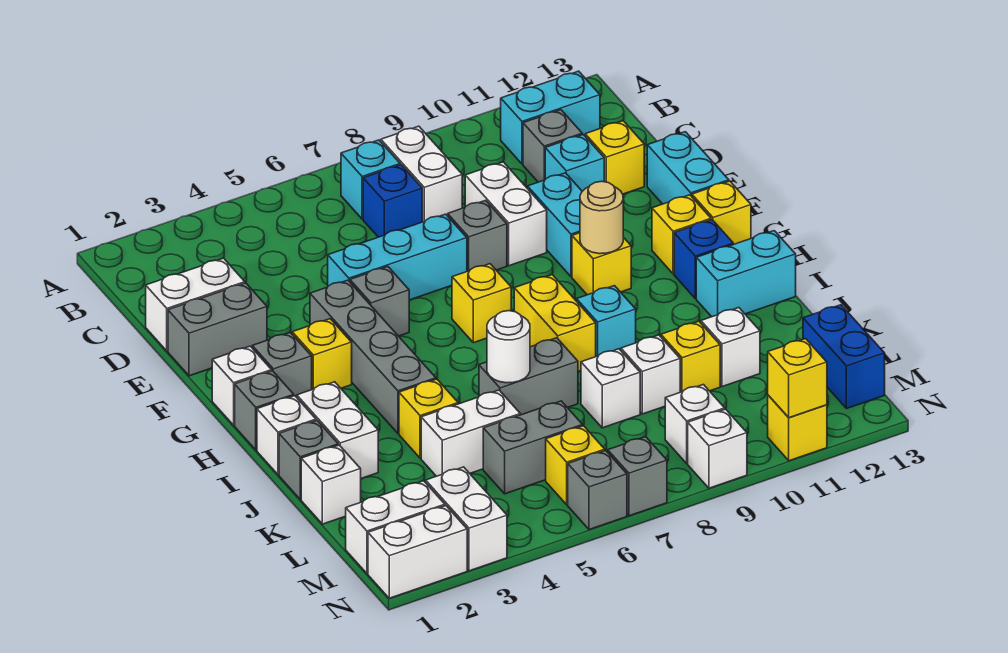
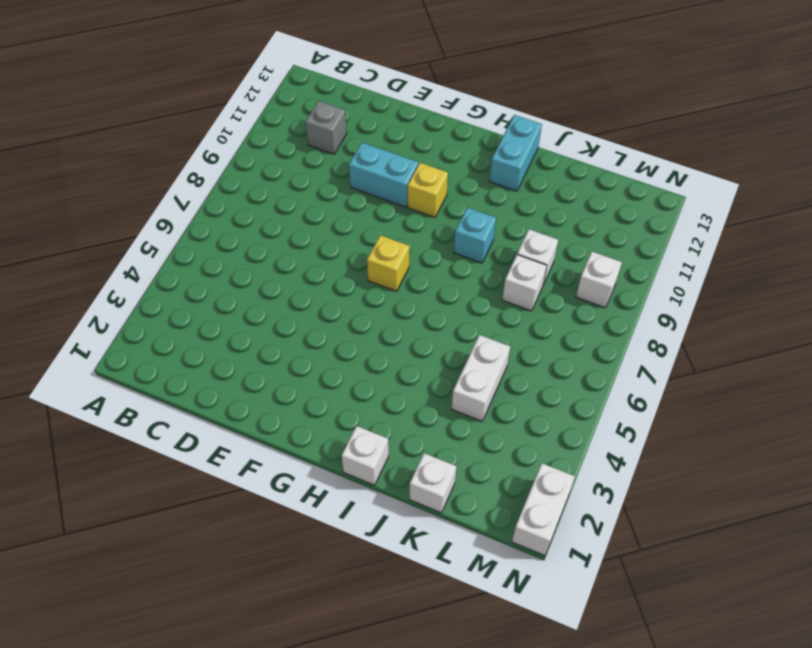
none -> cyan 1x1 brick [341,140,400,219]
none -> white 1x2 brick [381,126,462,222]
none -> cyan 1x2 brick [501,71,600,164]
none -> blue 1x1 brick [363,165,422,237]

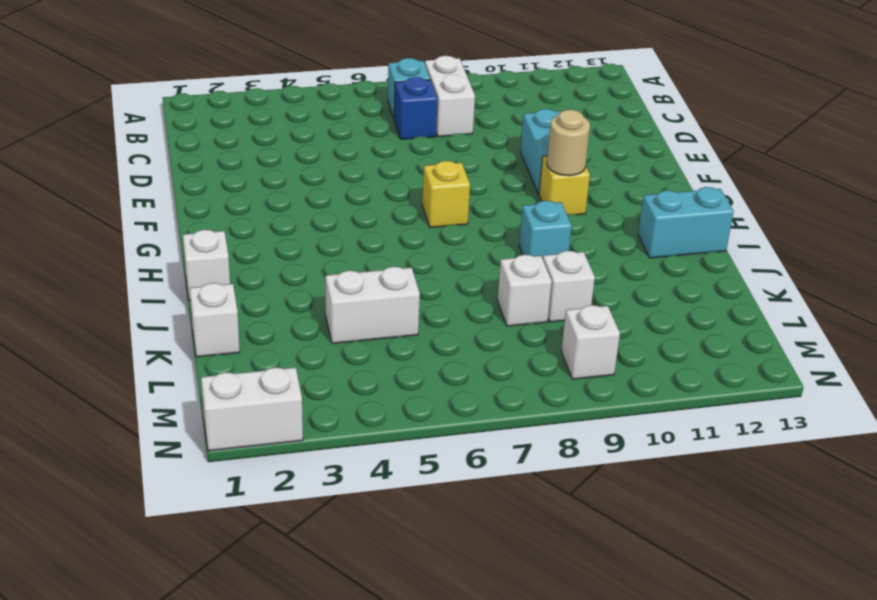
none -> cyan 1x2 brick [501,71,600,164]
none -> grey 1x1 brick [523,110,582,182]
none -> white 1x2 brick [146,258,245,351]
none -> white 1x2 brick [465,162,547,266]

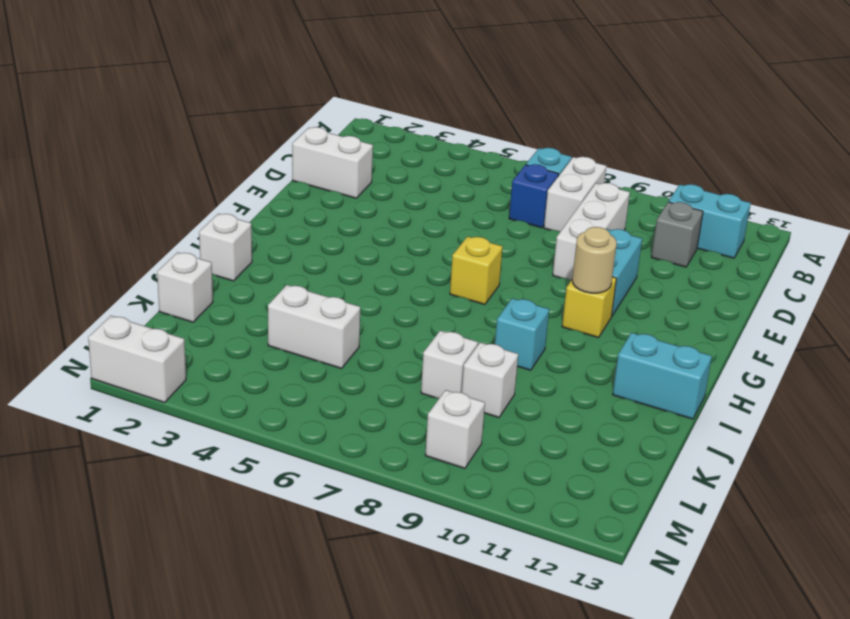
white 1x3 brick [553,183,630,280] -> white 1x2 brick [465,162,547,266]
none -> cyan 1x1 brick [545,135,604,191]
none -> yellow 1x1 brick [585,121,644,194]
none -> grey 1x2 brick [168,283,267,376]
none -> cyan 1x3 brick [328,214,467,300]

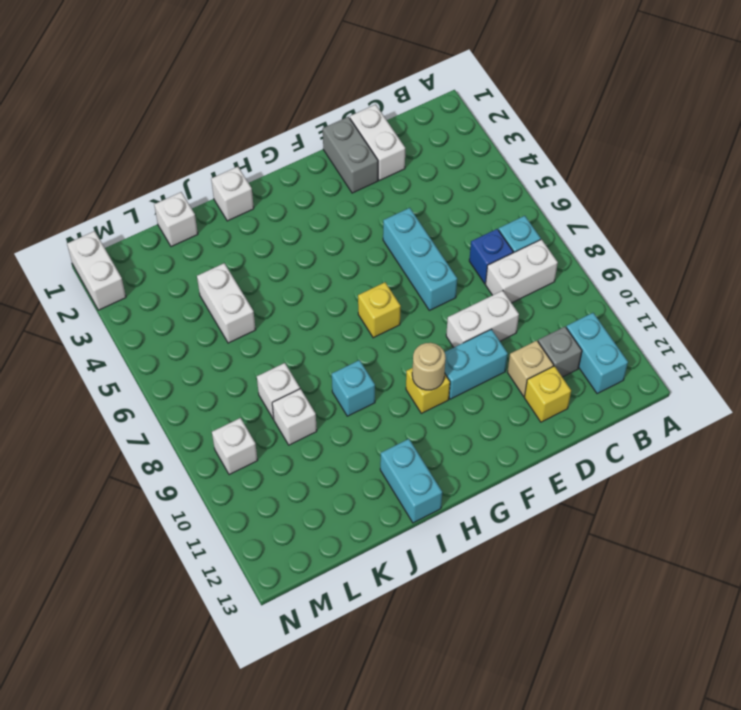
tan 1x1 brick [507,341,554,396] -> cyan 1x1 brick [545,135,604,191]
none -> grey 1x1 brick [448,201,507,271]
none -> cyan 1x2 brick [647,132,729,204]
none -> grey 1x4 brick [310,280,436,433]
none -> grey 1x1 brick [350,267,409,336]

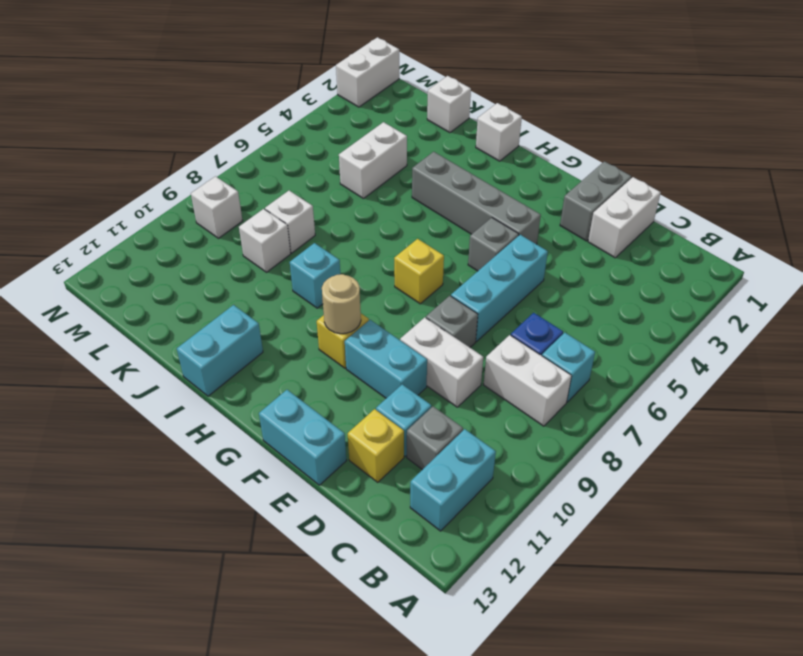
none -> white 1x1 brick [212,346,272,425]
none -> grey 1x1 brick [252,332,312,397]
none -> yellow 1x1 brick [292,319,352,389]
none -> yellow 1x1 brick [652,195,711,274]

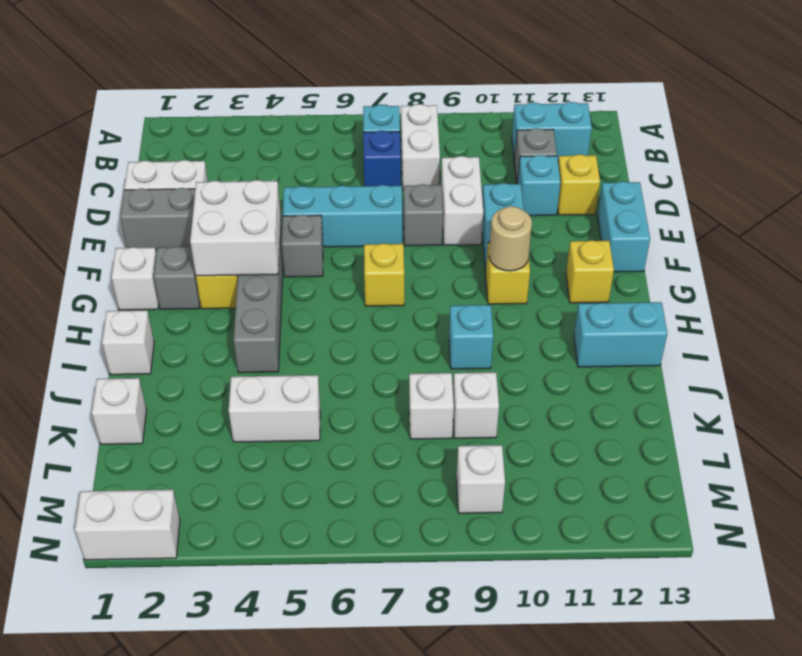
white 2x2 brick [190,180,281,276] -> none
none -> yellow 1x1 brick [692,181,751,244]
none -> grey 1x1 brick [235,371,294,450]
none -> yellow 1x2 brick [514,275,596,371]
none -> blue 1x1 brick [674,220,733,299]

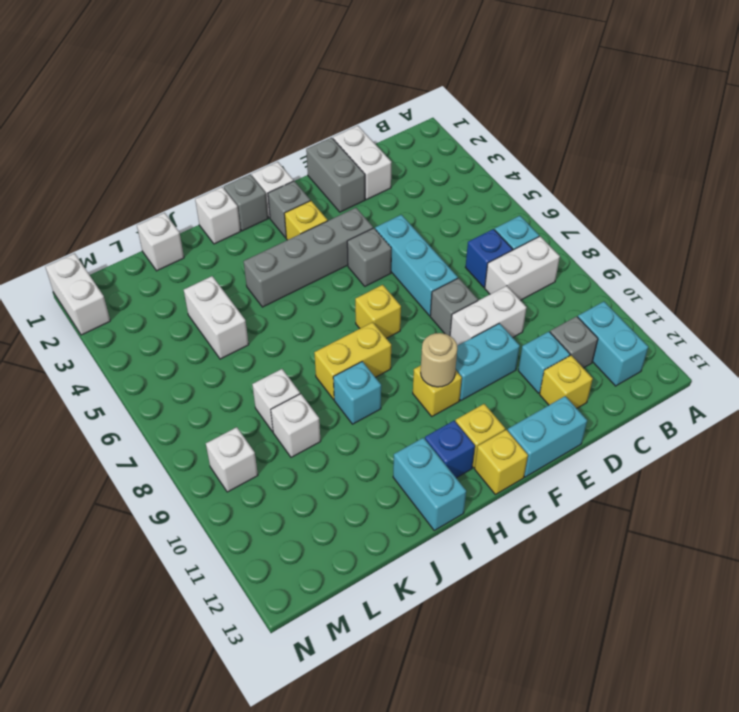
none -> white 1x2 brick [297,382,378,479]
none -> grey 1x1 brick [279,420,338,499]
none -> yellow 1x1 brick [399,379,458,458]
none -> grey 1x2 brick [479,338,578,415]

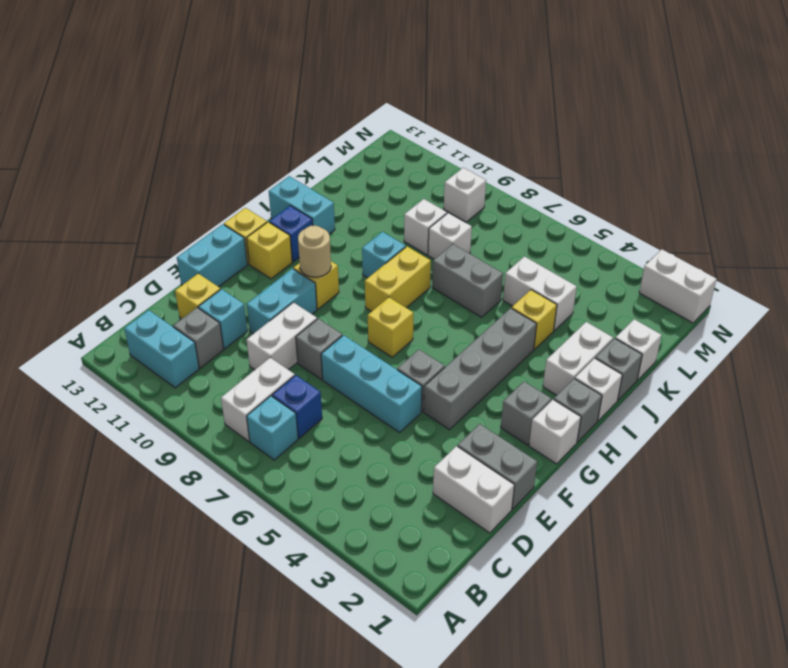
none -> yellow 1x1 brick [292,319,352,389]
none -> yellow 1x1 brick [661,321,720,392]
none -> white 1x1 brick [701,308,760,387]
none -> grey 1x2 brick [483,401,583,494]

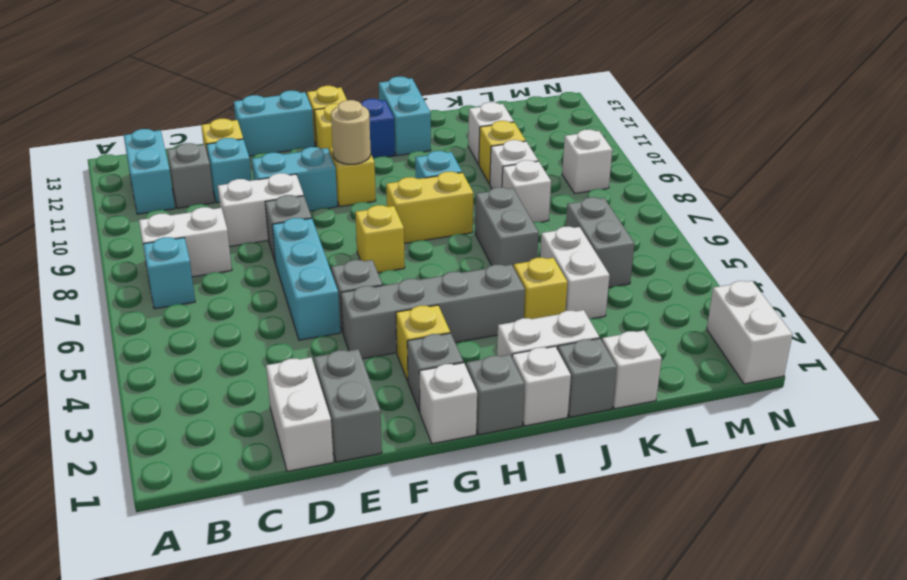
none -> blue 1x1 brick [363,165,422,237]
none -> blue 1x2 brick [803,305,885,409]
none -> white 1x2 brick [345,481,445,574]
none -> white 1x2 brick [426,467,507,571]

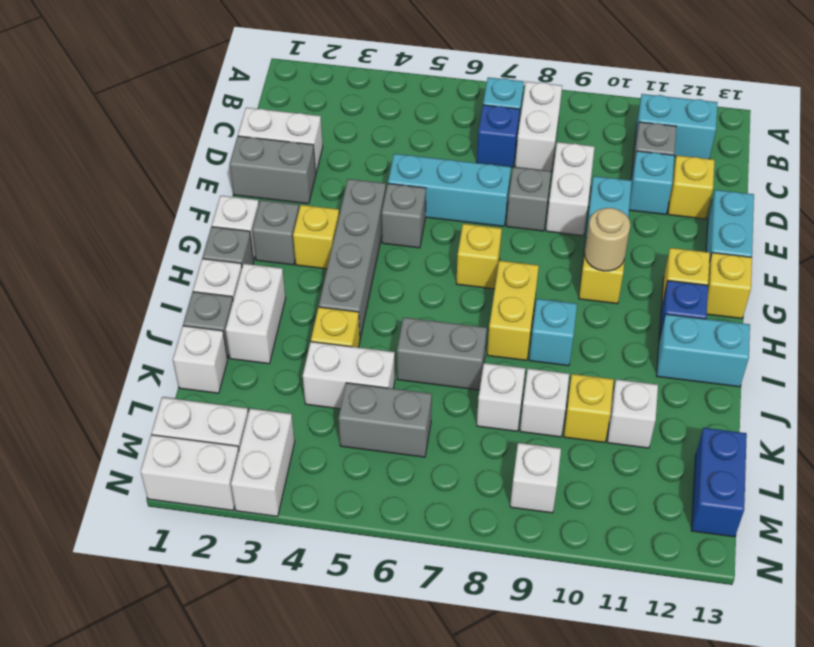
none -> yellow 1x1 brick [546,426,605,505]
none -> grey 1x1 brick [568,451,627,530]
none -> grey 1x1 brick [608,437,667,516]
none -> white 1x1 brick [688,409,747,488]

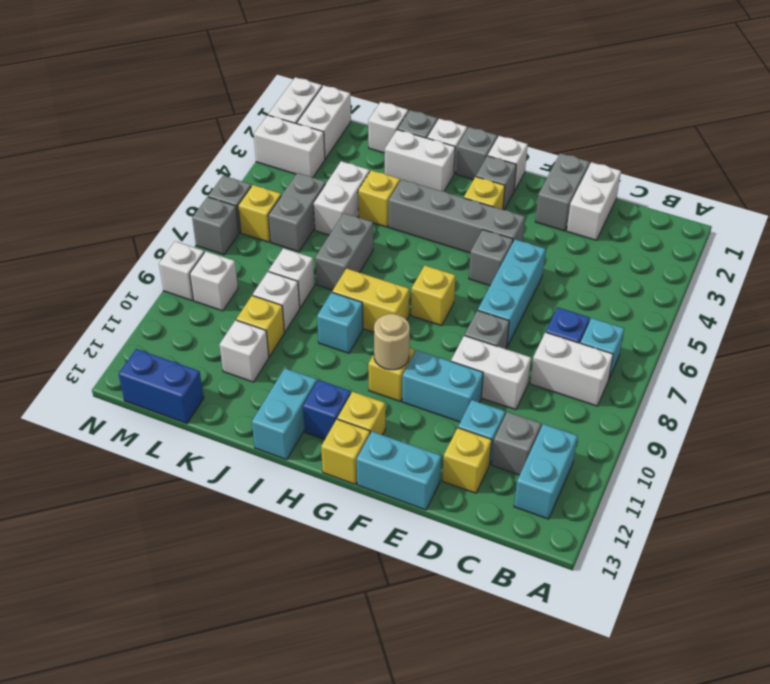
none -> yellow 1x1 brick [768,395,827,461]
none -> white 1x1 round brick [487,311,530,383]
none -> yellow 1x1 brick [768,339,827,418]

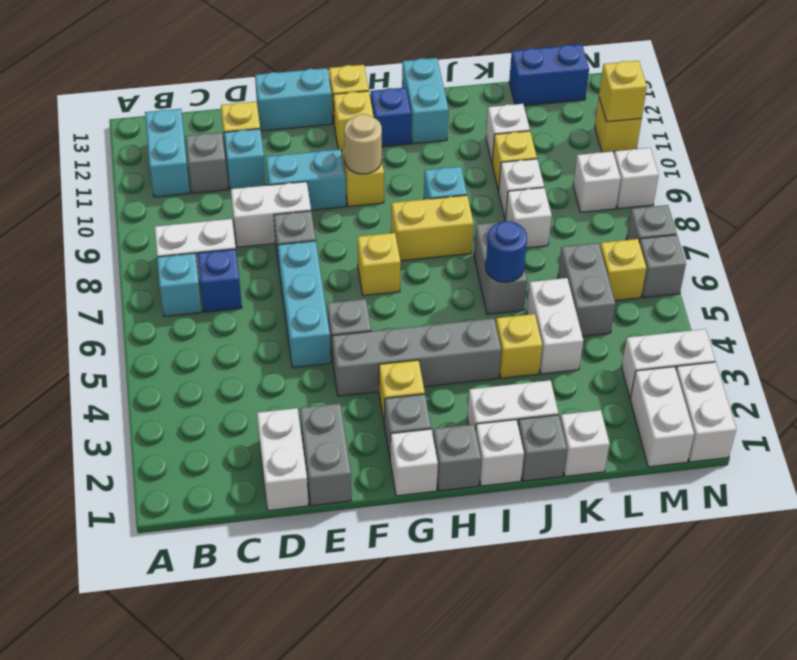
blue 1x1 round brick [486,221,527,282] -> white 1x1 round brick [487,311,530,383]

